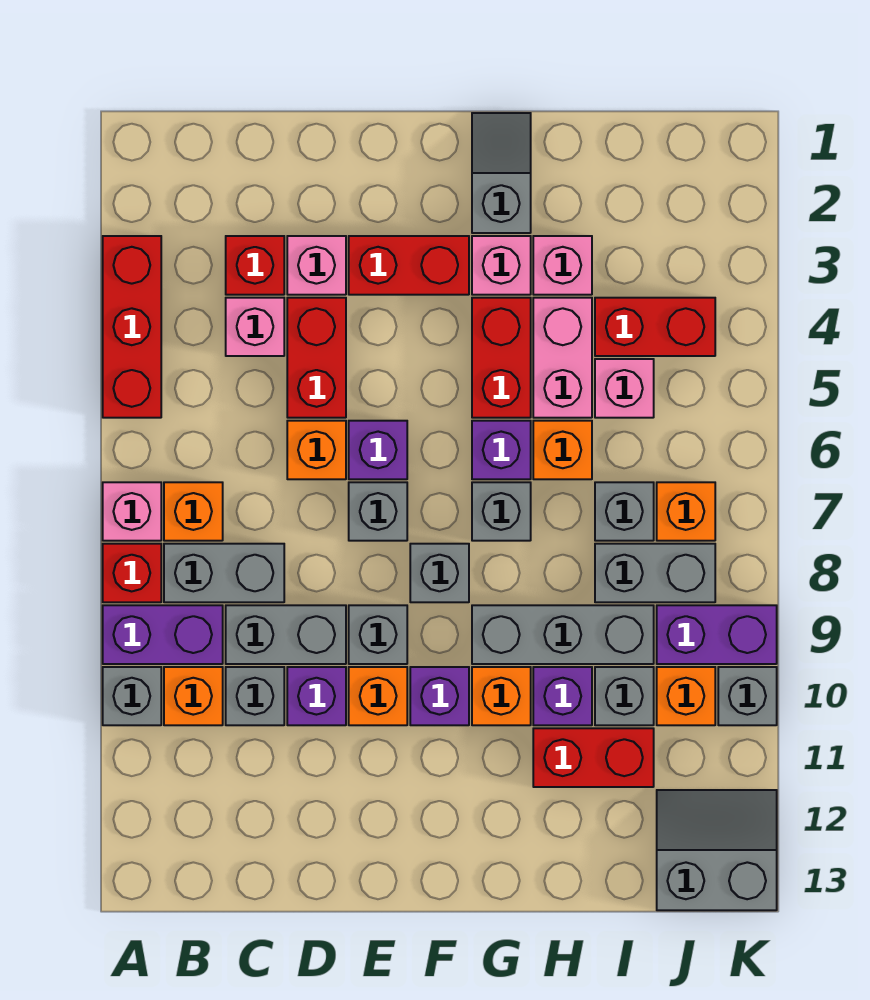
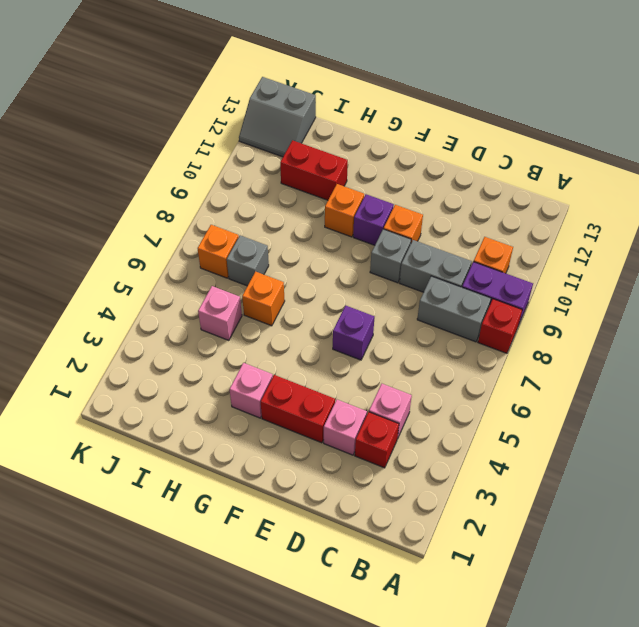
none -> red 1x3 brick [103,236,161,418]
none -> pink 1x1 brick [103,482,161,541]
none -> grey 1x1 brick [103,667,161,725]
none -> orange 1x1 brick [164,482,223,541]

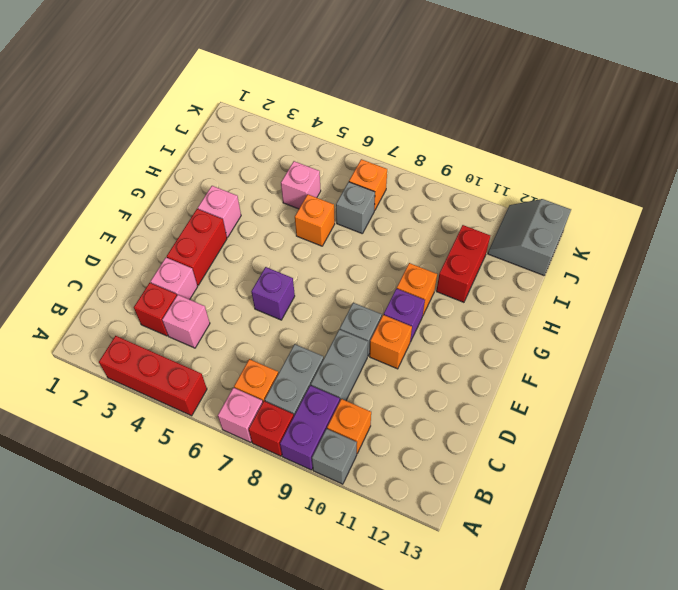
none -> grey 1x1 brick [226,667,284,725]
none -> red 1x2 brick [287,298,346,418]
none -> orange 1x1 brick [287,421,346,479]
none -> purple 1x1 brick [287,667,346,725]

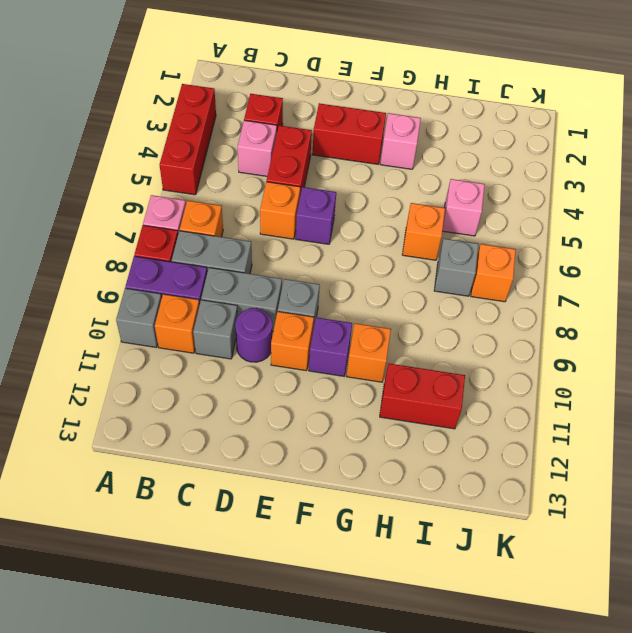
purple 1x1 round brick [235,308,272,362] -> purple 1x1 brick [287,667,346,725]
none -> pink 1x1 brick [287,236,346,295]
none -> grey 1x1 brick [349,482,407,541]
none -> grey 1x1 brick [410,544,469,602]
none -> grey 1x2 slope [472,113,531,233]

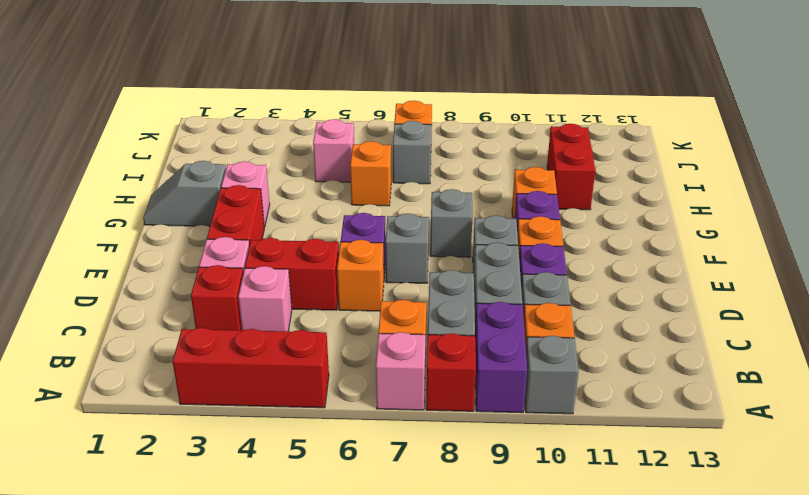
none -> red 1x2 brick [472,298,531,418]
none -> purple 1x1 brick [472,421,531,479]
none -> grey 1x1 brick [472,482,531,541]
none -> grey 1x3 brick [472,605,654,664]

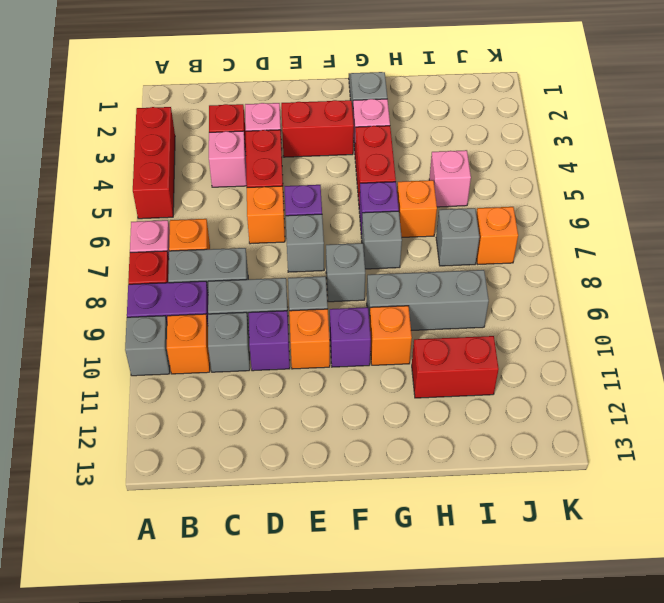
none -> pink 1x1 brick [533,236,592,295]
none -> pink 1x2 brick [533,298,592,418]
none -> purple 1x1 brick [533,667,592,725]
none -> red 1x2 brick [595,298,715,356]

